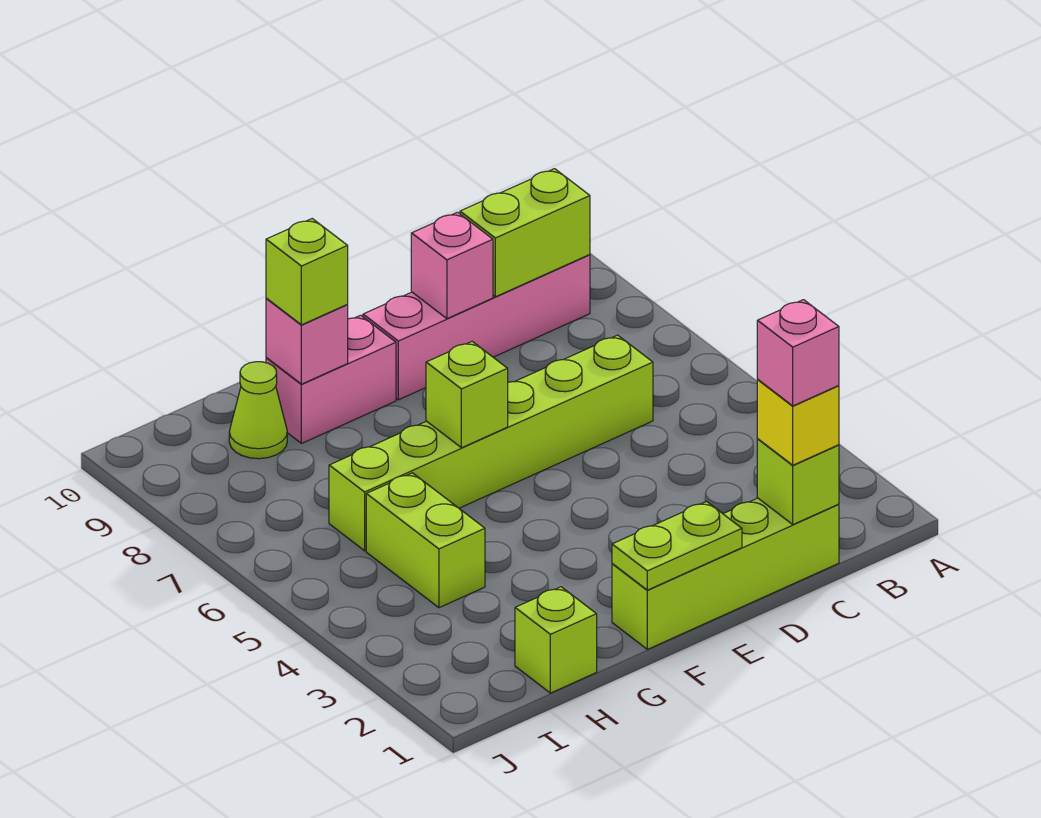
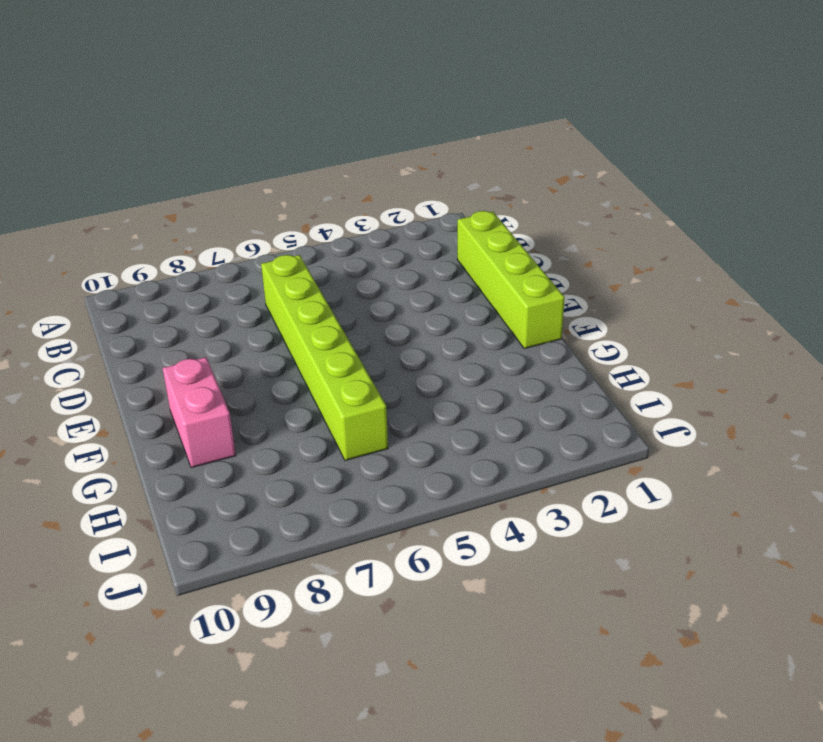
none -> pink 1x4 brick [363,255,590,400]
none -> lime 1x1 brick [515,587,597,693]
none -> lime 1x2 brick [366,473,485,608]

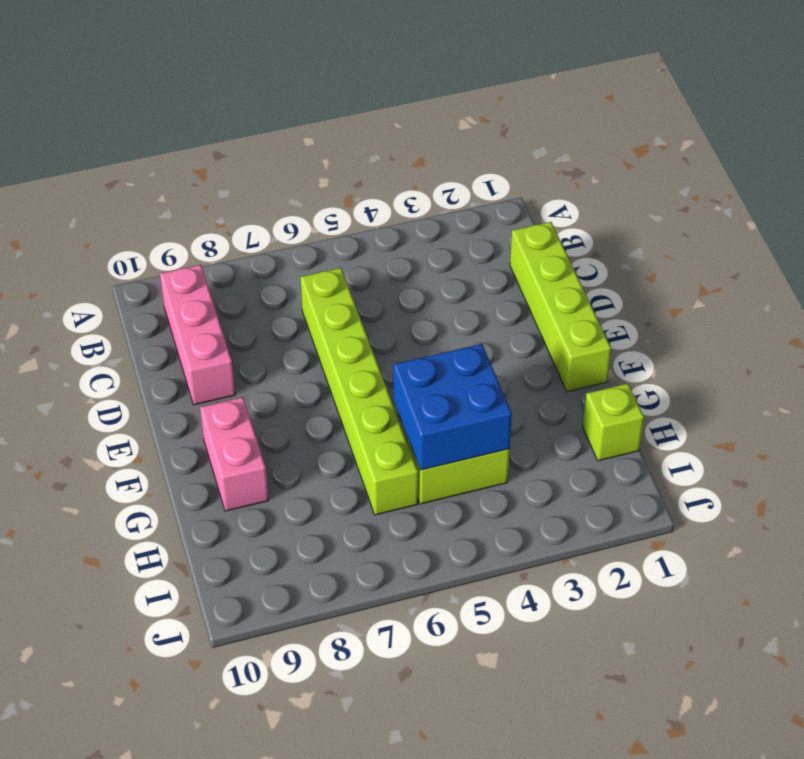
pink 1x3 brick [160,265,235,405] -> pink 1x4 brick [363,255,590,400]
blue 2x2 brick [393,344,512,470] -> none
none -> lime 1x1 cone [229,362,287,459]
none -> lime 1x2 brick [460,169,590,297]
none -> lime 1x1 brick [757,439,839,524]

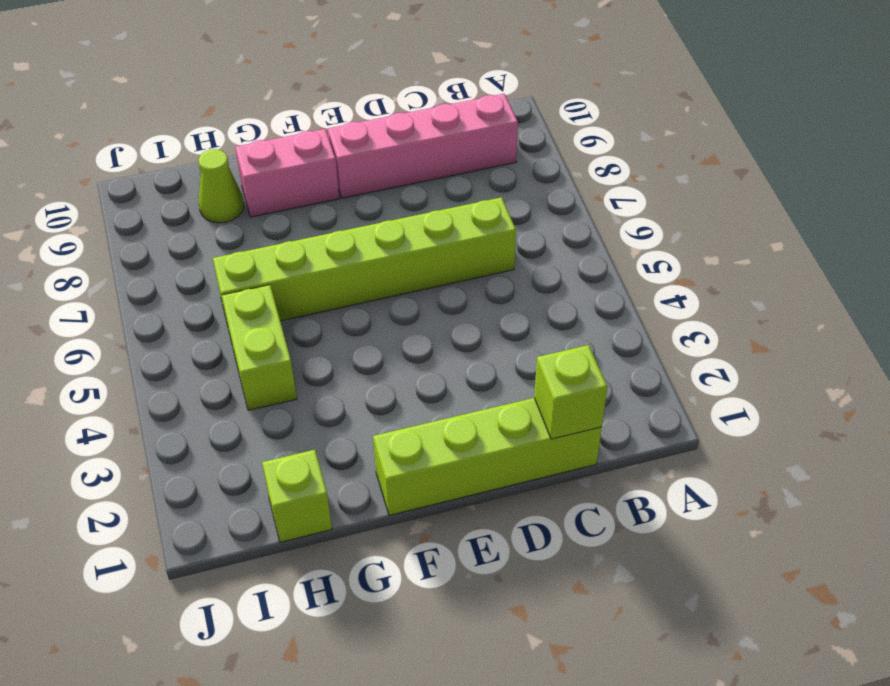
none -> lime 1x2 brick [460,169,590,297]
none -> pink 1x1 brick [411,212,493,319]
none -> lime 1x2 plate [612,502,742,590]

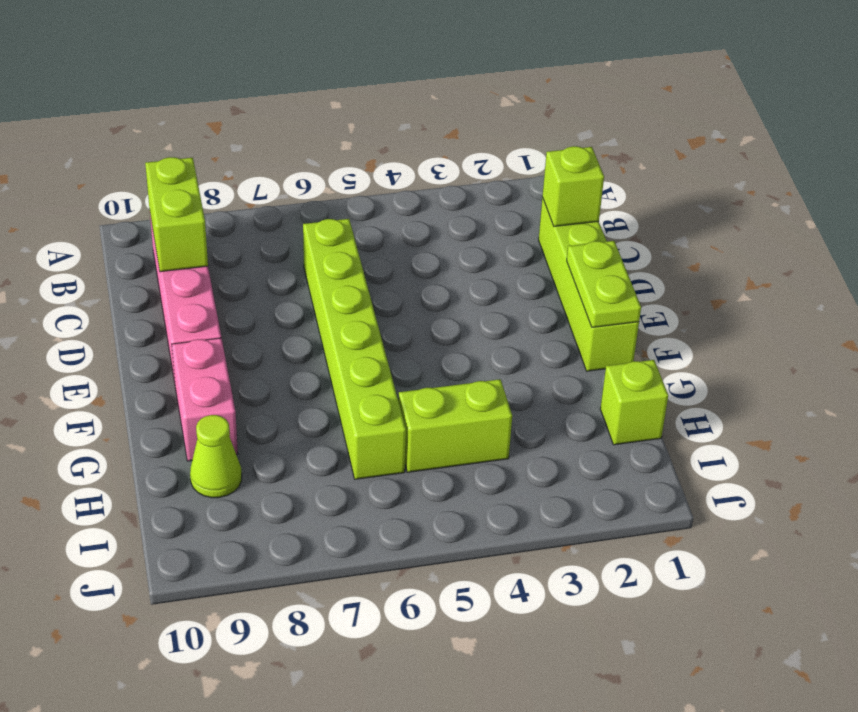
none -> pink 1x1 brick [411,212,493,319]
none -> lime 1x1 brick [426,341,508,448]
none -> pink 1x1 brick [266,298,348,384]

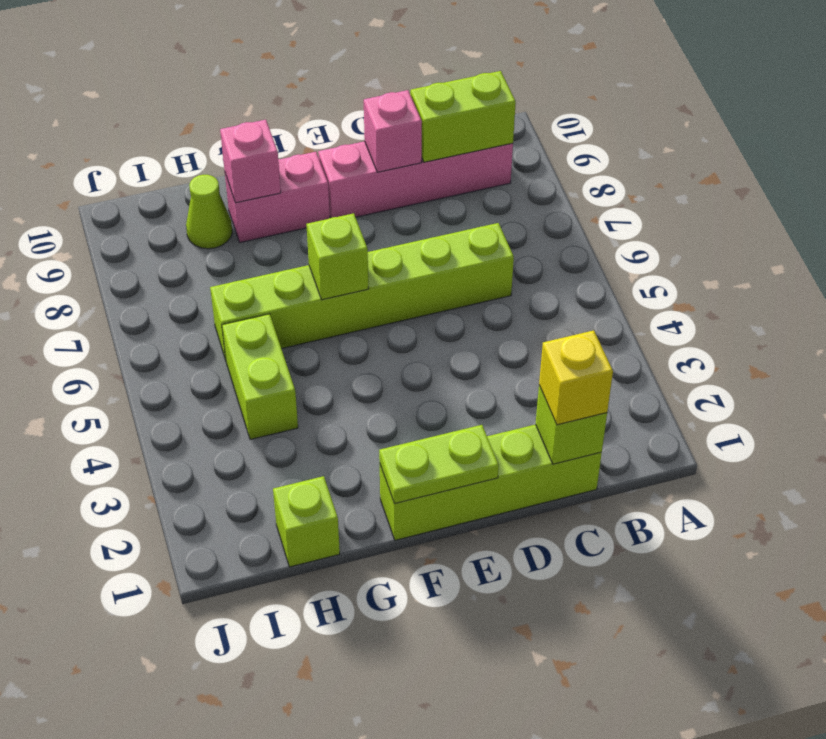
none -> lime 1x1 brick [266,219,348,325]
none -> pink 1x1 brick [757,300,839,406]

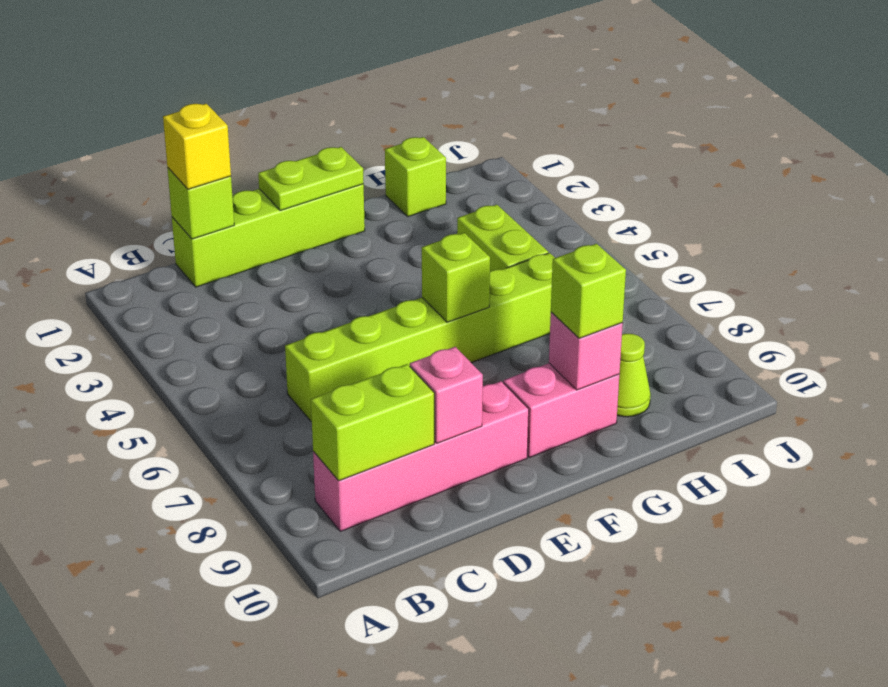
none -> pink 1x1 brick [757,300,839,406]

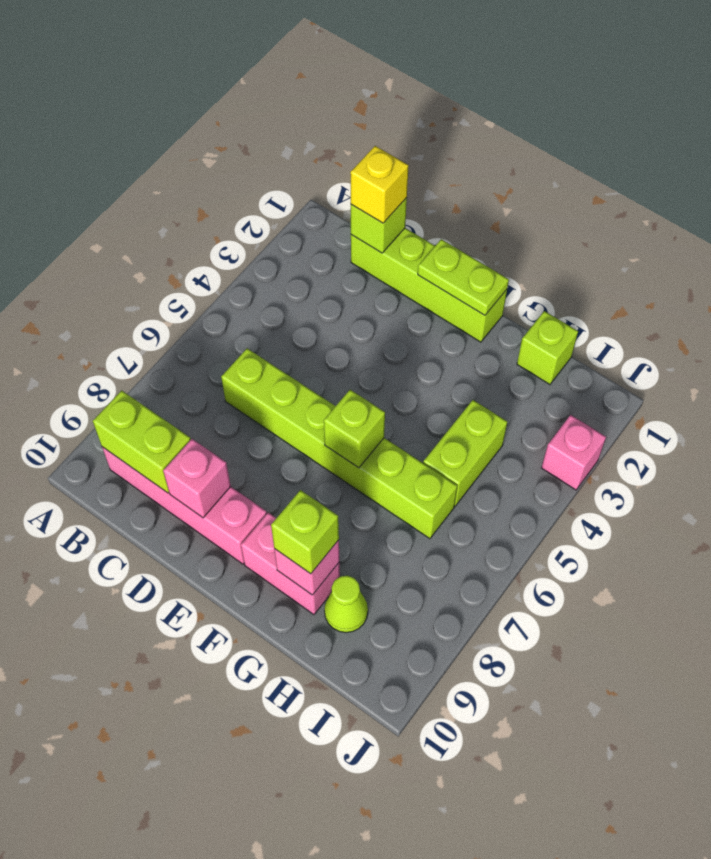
pink 1x1 brick [542,415,606,490] -> pink 1x1 brick moved to [757,300,839,406]

